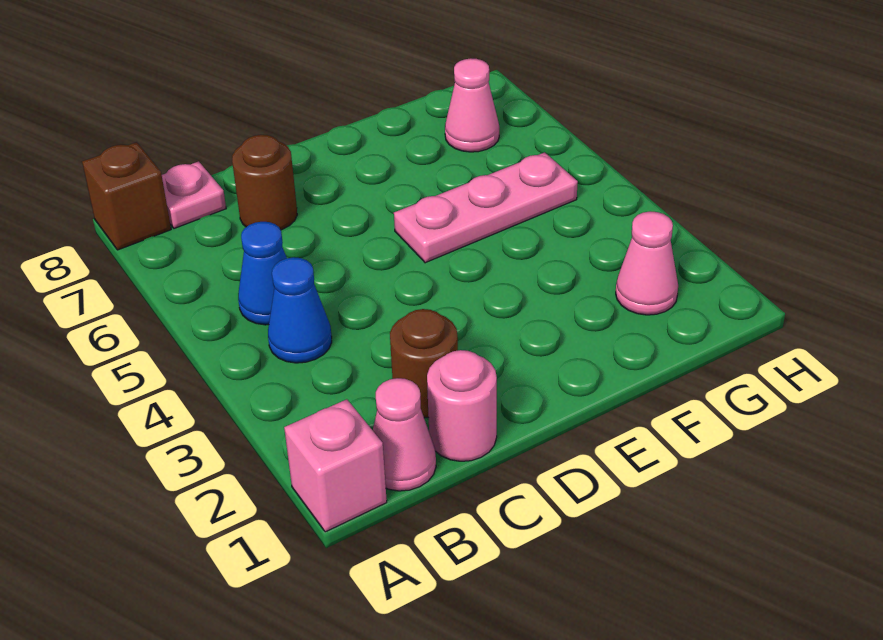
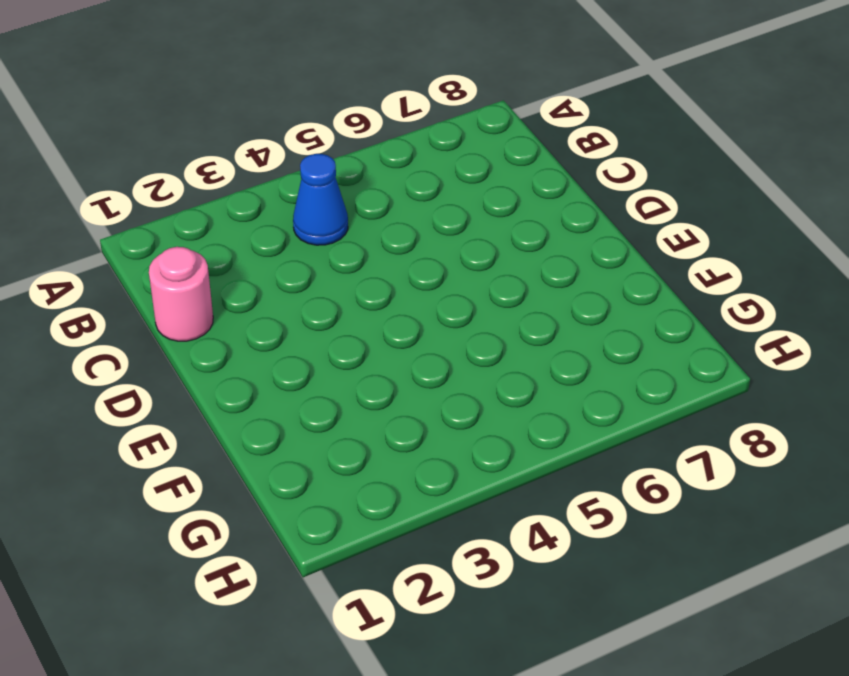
none -> pink 1x1 brick [284,399,387,532]
none -> brown 1x1 brick [82,142,171,250]
none -> pink 1x1 cone [373,378,436,491]

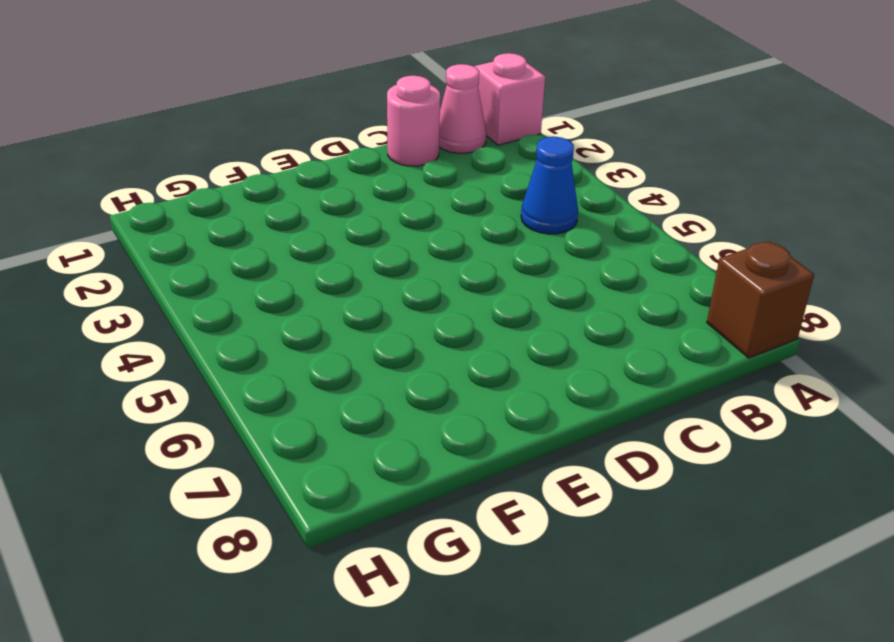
none -> blue 1x1 cone [238,222,287,325]
none -> pink 1x1 plate [162,161,226,228]
none -> brown 1x1 round brick [390,309,458,418]

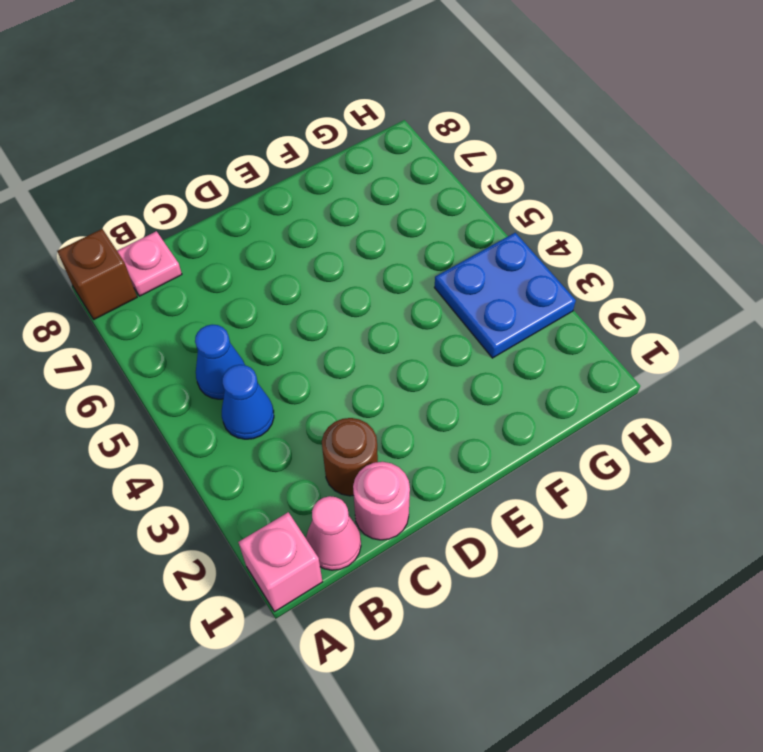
blue 2x2 plate [434,233,576,358] -> none
none -> brown 1x1 round brick [232,135,297,230]
none -> pink 1x3 plate [394,152,578,263]
none -> pink 1x1 cone [616,211,678,315]

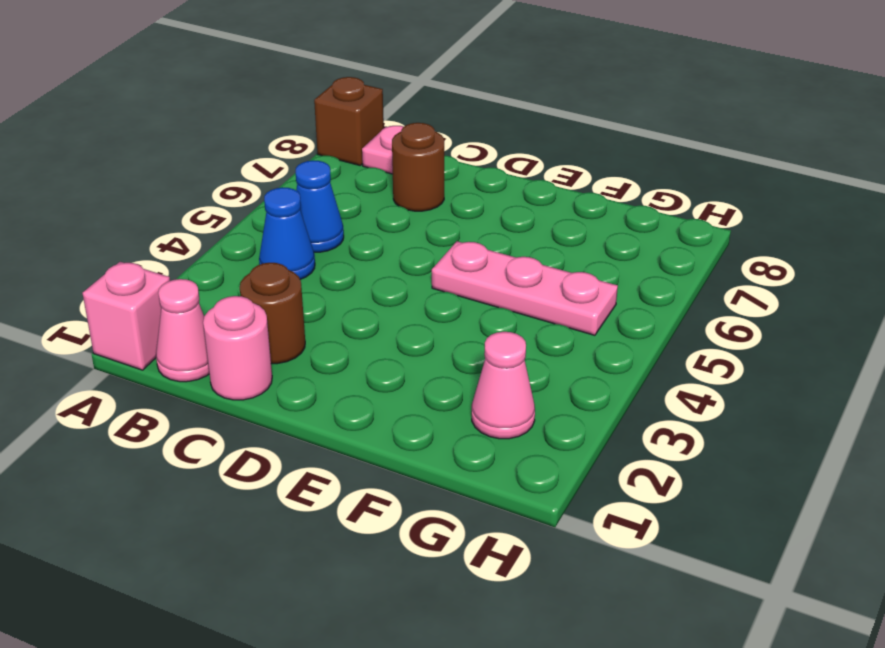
none -> pink 1x1 cone [445,58,499,152]

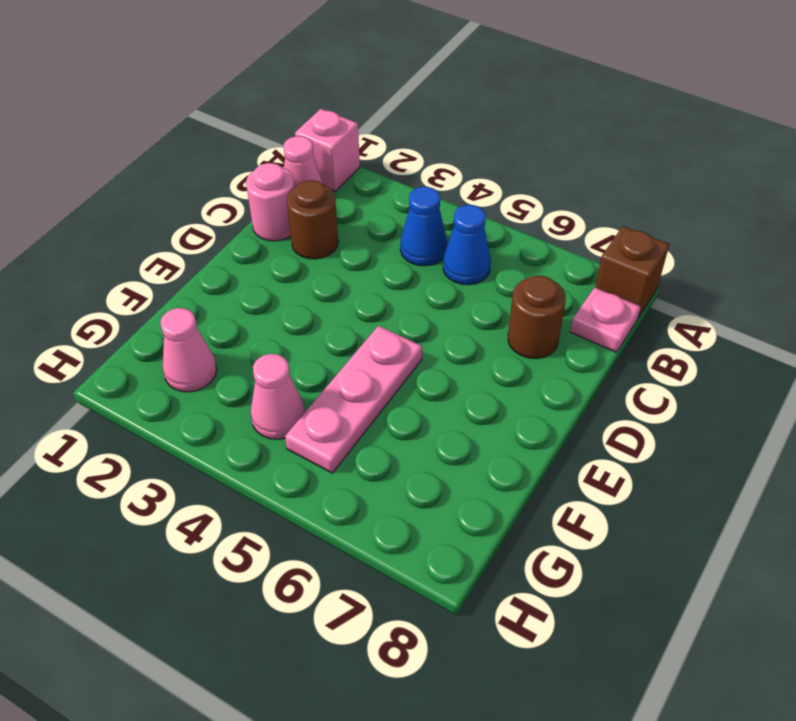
pink 1x1 cone [250,354,305,439] -> pink 1x1 cone moved to [445,58,499,152]

